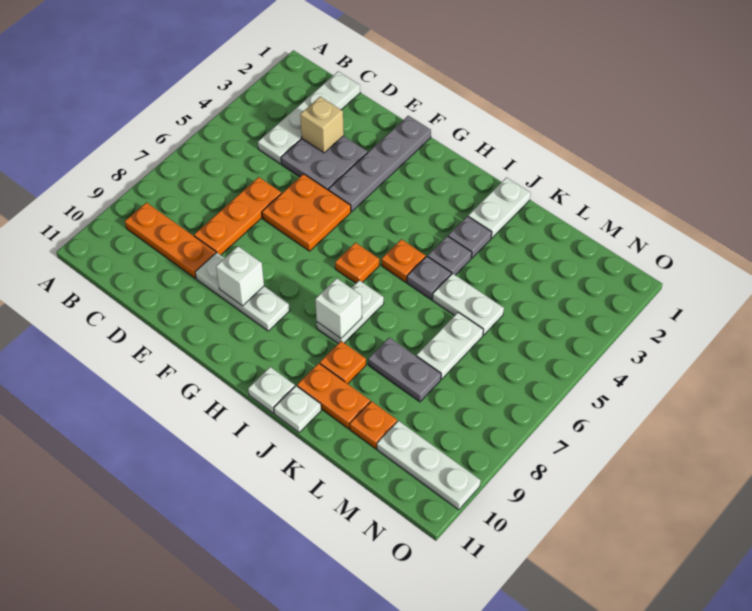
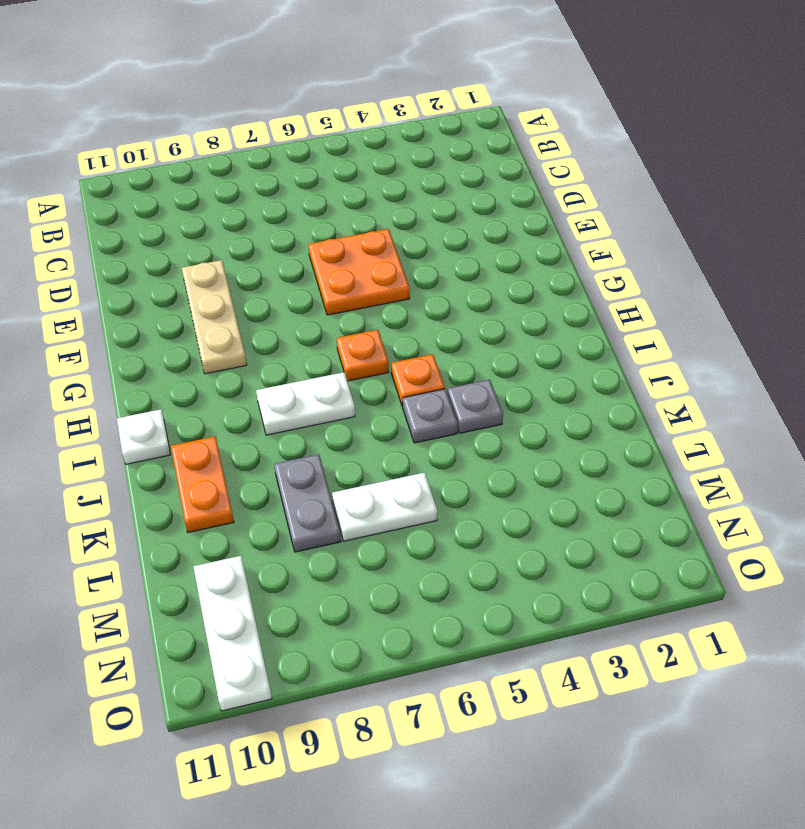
tan 1x3 plate [182,260,247,374] -> white 1x3 plate [195,253,290,331]
none -> orange 1x3 plate [125,203,216,278]
none -> white 1x4 plate [258,71,360,164]
none -> grey 2x2 plate [281,136,367,190]

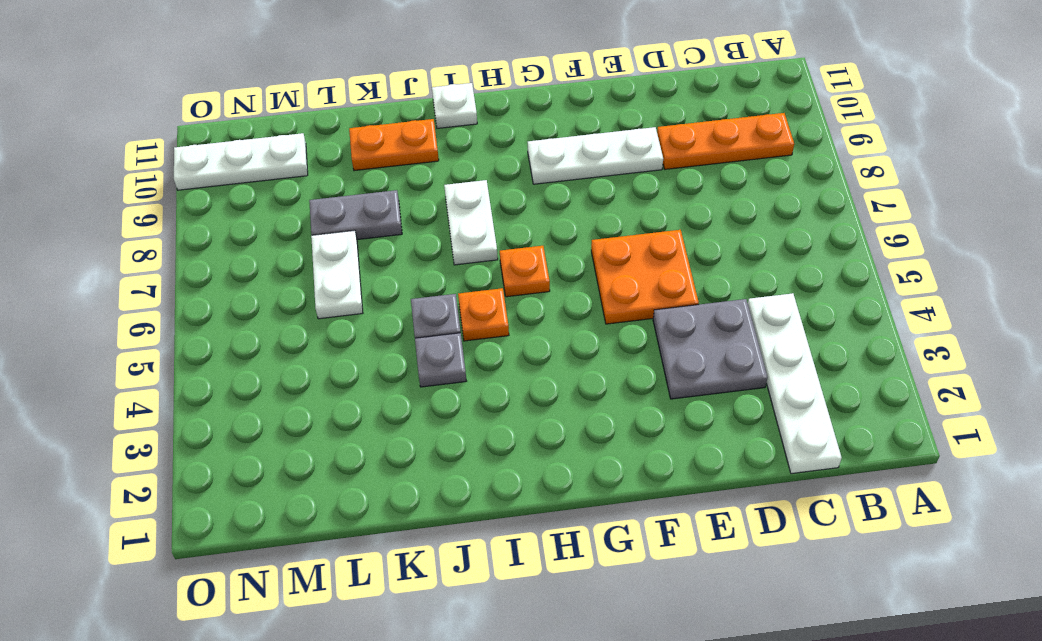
none -> orange 1x3 plate [194,177,281,255]
none -> grey 1x4 plate [329,116,431,212]
none -> white 1x2 plate [468,178,531,238]

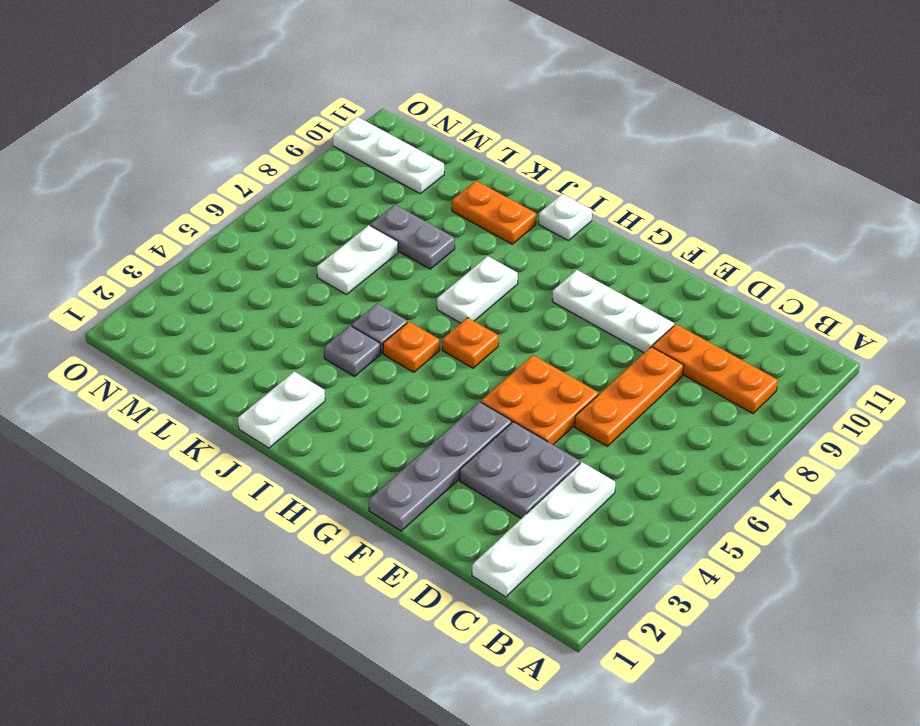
none -> grey 1x1 plate [448,216,492,258]
none -> orange 1x1 plate [320,341,366,384]
none -> white 1x1 plate [274,386,321,432]

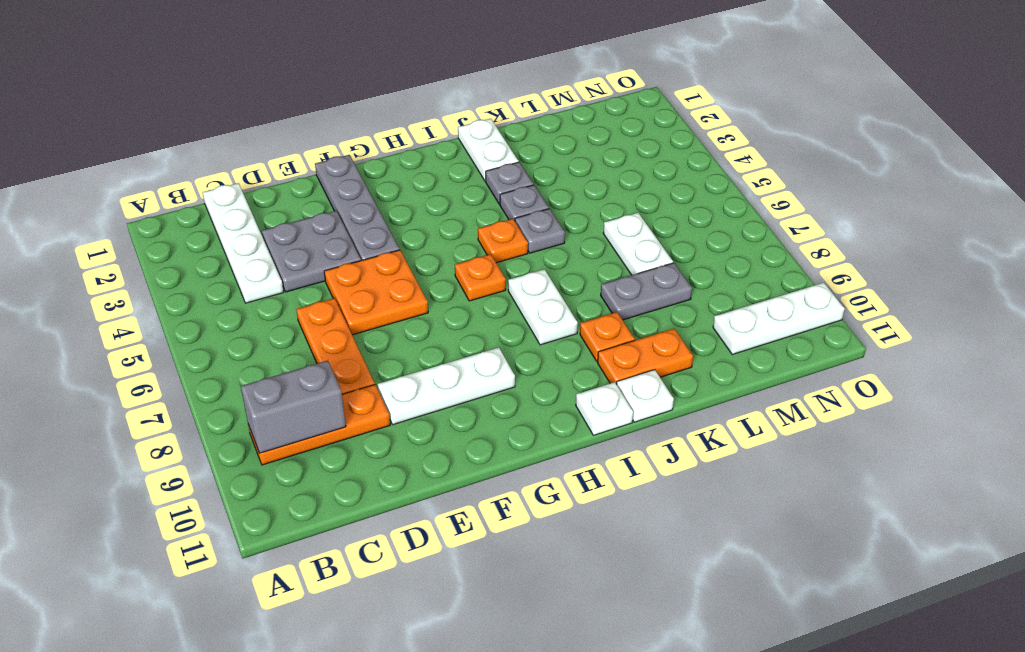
grey 1x2 brick [241,361,346,453] -> none
none -> white 1x2 plate [432,273,504,335]
none -> orange 1x1 plate [350,401,397,449]
none -> tan 1x1 brick [300,97,344,153]

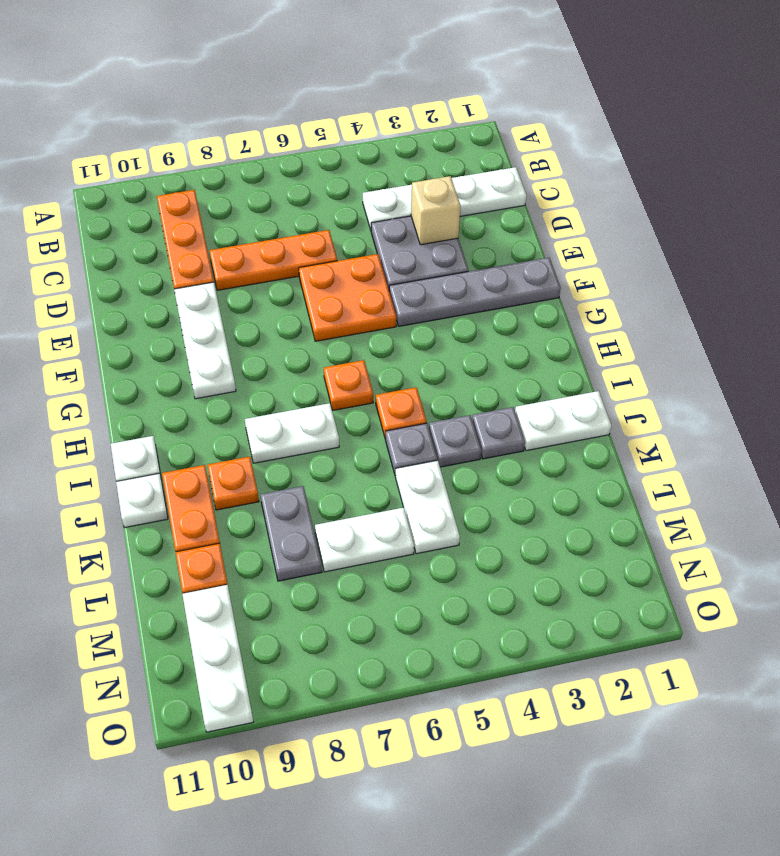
none -> white 1x1 brick [216,246,264,306]
none -> white 1x1 brick [315,278,362,338]

